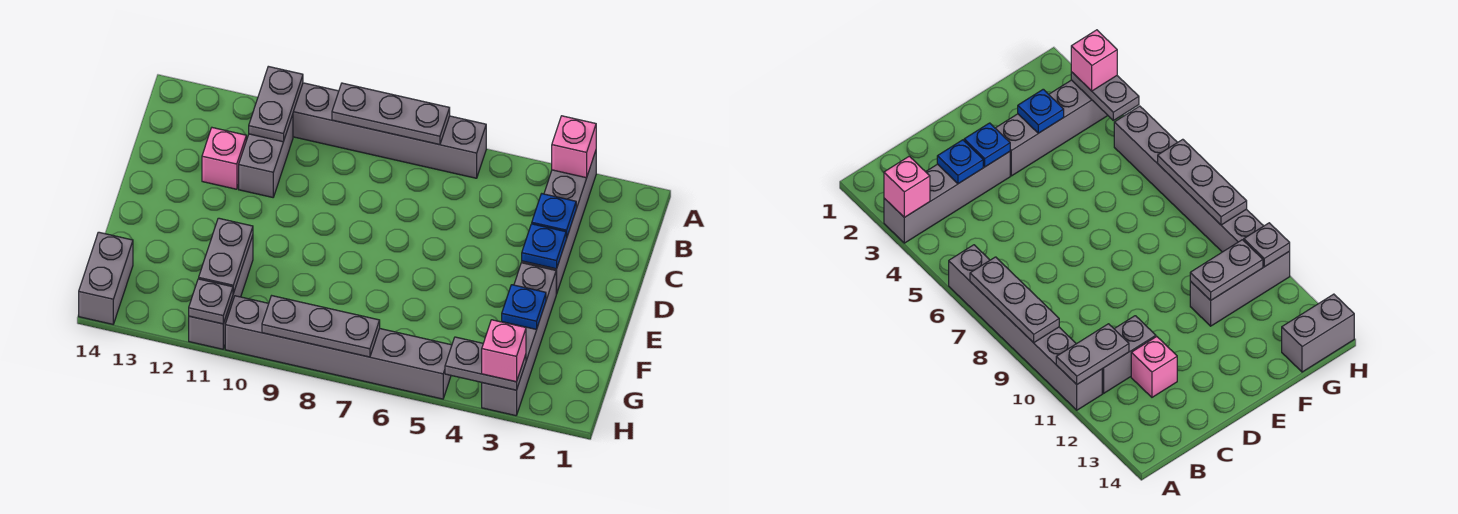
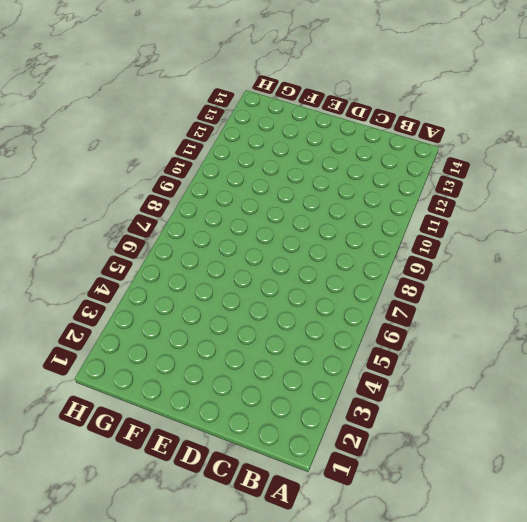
none -> grey 1x4 brick [522,151,596,294]
none -> grey 1x6 brick [293,83,486,178]
none -> grey 1x2 brick [239,115,293,197]

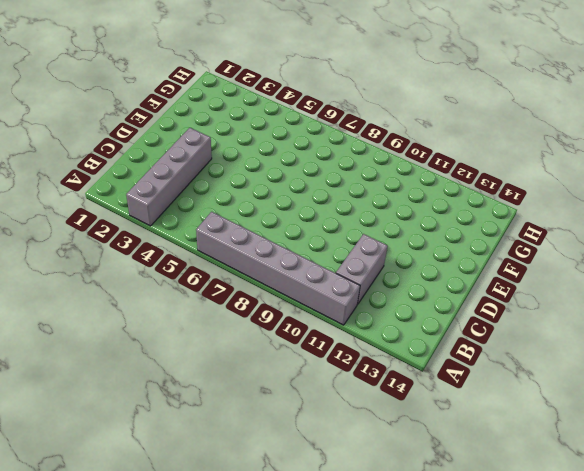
none -> pink 1x1 brick [202,128,246,189]
none -> grey 1x4 brick [482,263,556,416]
none -> grey 1x3 brick [189,236,253,349]

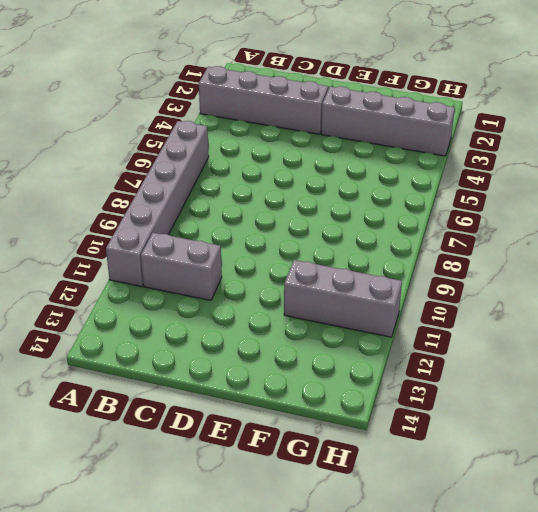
none -> pink 1x1 brick [202,128,246,189]
none -> grey 1x2 brick [79,232,133,324]
none -> grey 1x6 brick [225,296,452,399]

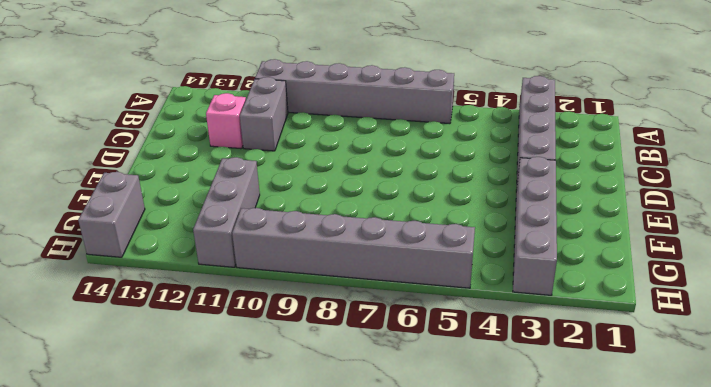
none -> pink 1x1 brick [552,116,596,178]
none -> grey 1x3 plate [332,83,450,145]
none -> grey 1x2 plate [249,66,303,142]

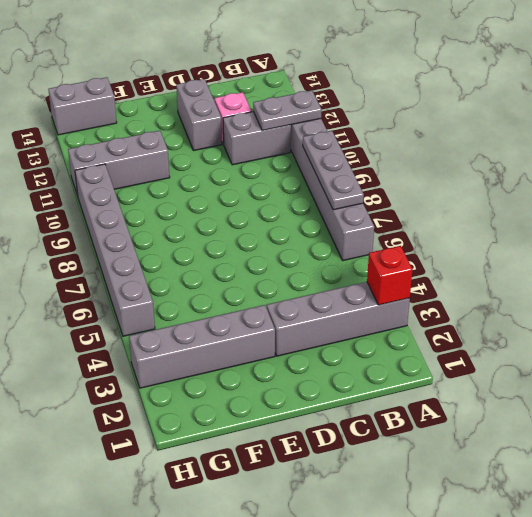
red 1x1 brick [367,246,413,305] -> pink 1x1 brick [552,116,596,178]
grey 1x2 brick [176,79,222,151] -> none
none -> blue 1x1 plate [532,194,576,238]
none -> blue 1x1 plate [522,224,566,269]
none -> blue 1x1 plate [502,285,546,329]

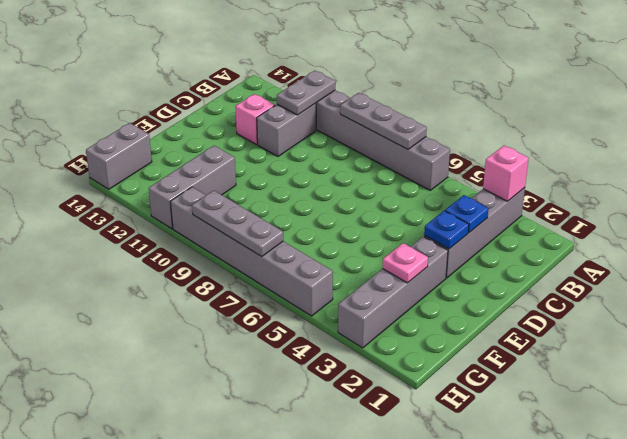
pink 1x1 plate [383,243,428,283] -> blue 1x1 plate [502,285,546,329]
none -> grey 1x2 plate [199,218,253,293]
none -> grey 1x2 plate [445,337,526,390]
none -> grey 1x1 plate [189,279,233,324]

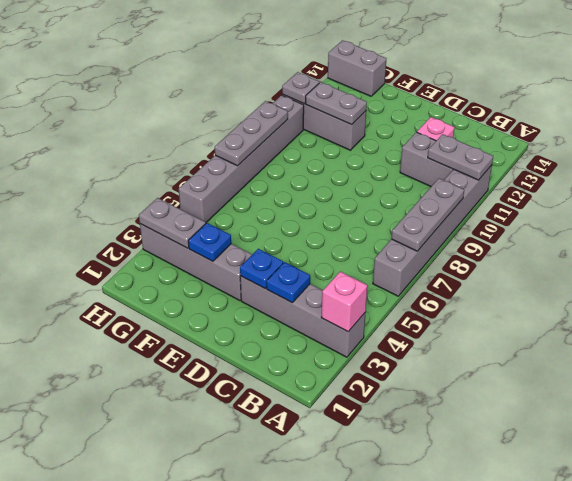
grey 1x2 plate [139,198,206,248] -> grey 1x2 plate turned to [445,337,526,390]
none -> pink 1x1 brick [482,320,526,382]

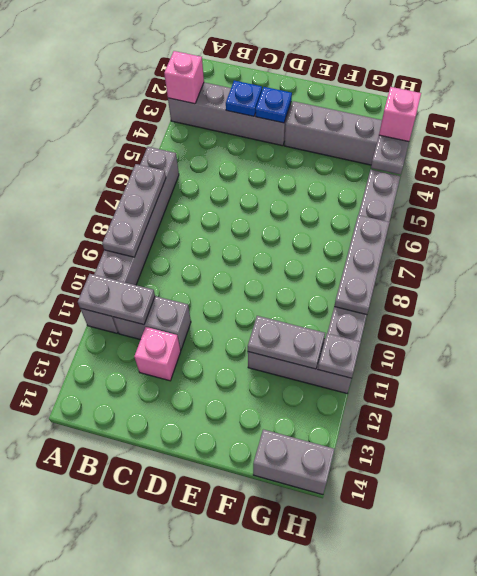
none -> blue 1x1 plate [502,285,546,329]

